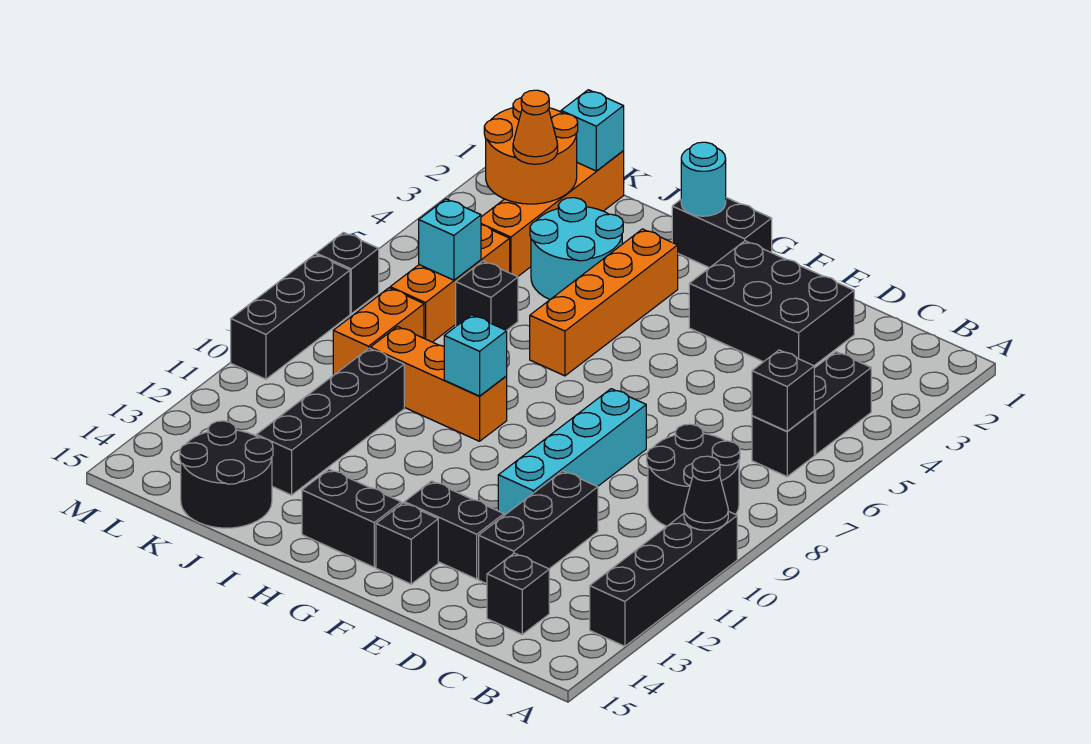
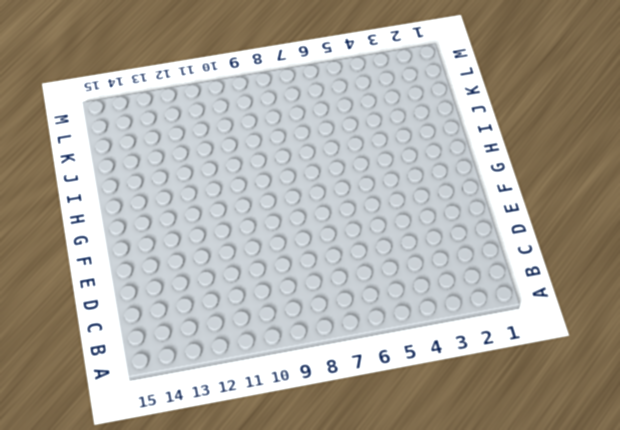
none -> black 1x4 brick [590,511,737,646]
none -> black 1x2 brick [814,352,871,455]
none -> black 1x1 brick [752,411,814,476]
none -> black 2x2 round brick [647,424,740,526]

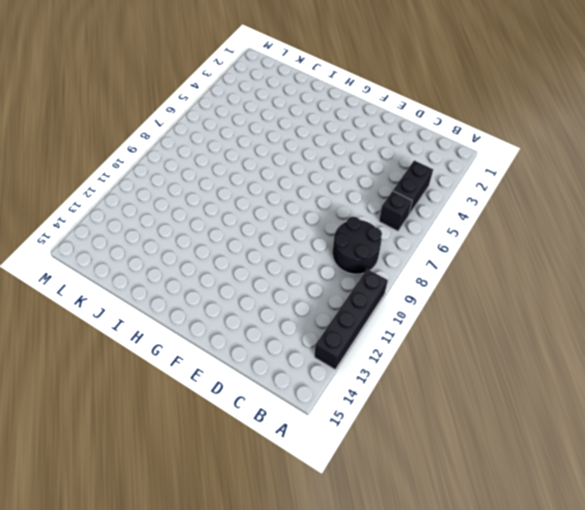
none -> black 1x1 brick [487,553,549,634]
none -> black 2x3 brick [689,241,854,366]
none -> black 1x3 brick [479,471,598,584]
none -> cyan 1x4 brick [498,389,646,515]

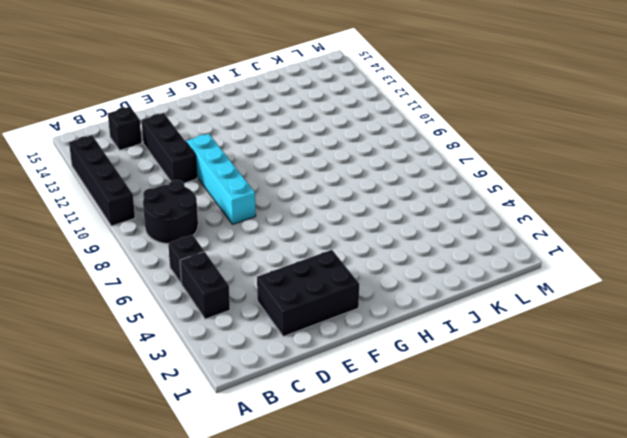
none -> black 1x2 brick [404,481,504,579]
none -> black 1x1 brick [376,503,438,584]
none -> black 1x2 brick [672,198,772,268]
none -> black 1x2 brick [302,469,401,567]

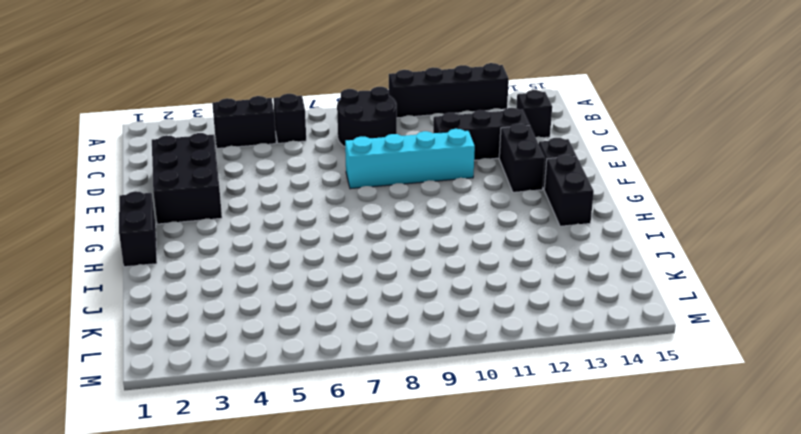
none -> orange 1x4 brick [530,229,678,376]
none -> orange 1x3 brick [370,327,507,441]
none -> cyan 2x2 round brick [530,198,623,299]
none -> black 1x1 brick [456,261,518,331]

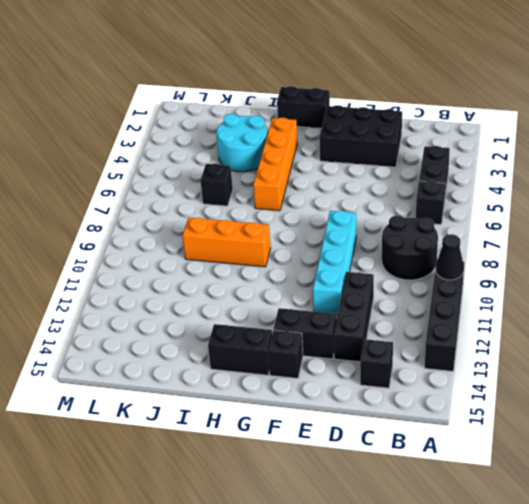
none -> black 1x4 brick [256,348,404,495]
none -> black 2x2 round brick [180,421,273,528]
none -> orange 1x4 brick [481,151,624,277]
none -> orange 1x3 brick [390,225,510,342]

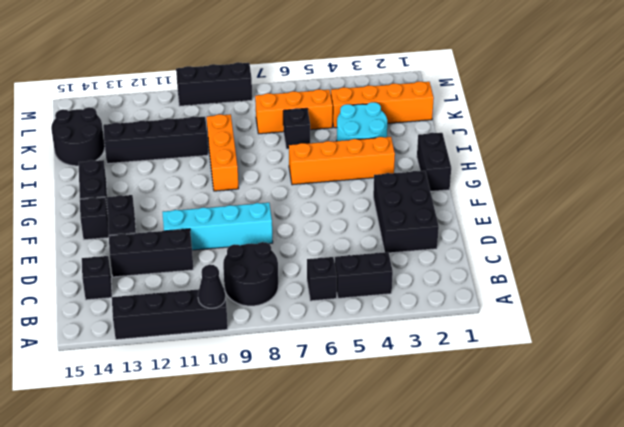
none -> orange 1x2 brick [333,288,424,375]
none -> black 1x1 brick [316,232,379,314]
none -> black 1x1 brick [752,350,814,431]
none -> cyan 1x1 round brick [681,142,726,216]

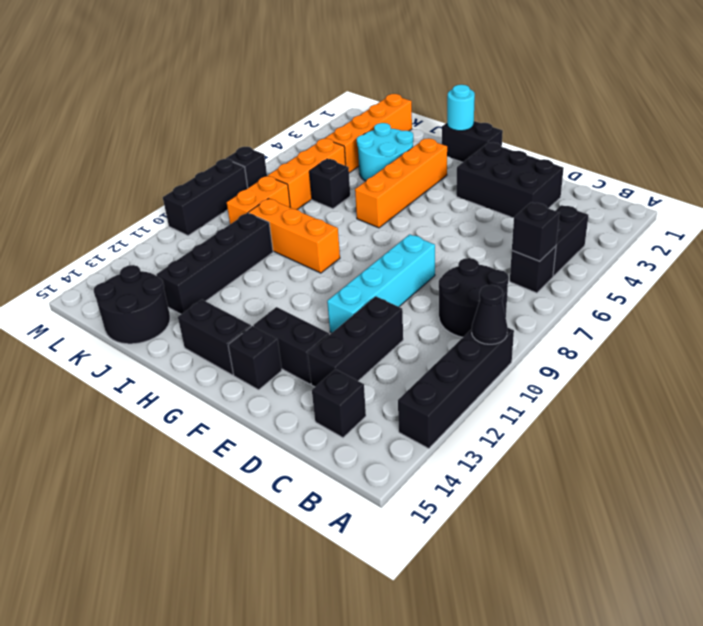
none -> cyan 1x1 brick [444,315,507,396]
none -> cyan 1x1 brick [561,90,624,171]
none -> orange 2x2 round brick [484,98,578,204]
none -> cyan 1x1 brick [419,199,481,280]

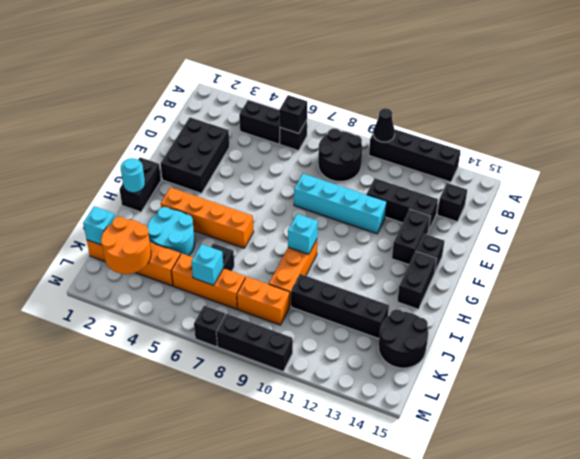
none -> orange 1x1 cone [513,90,558,164]

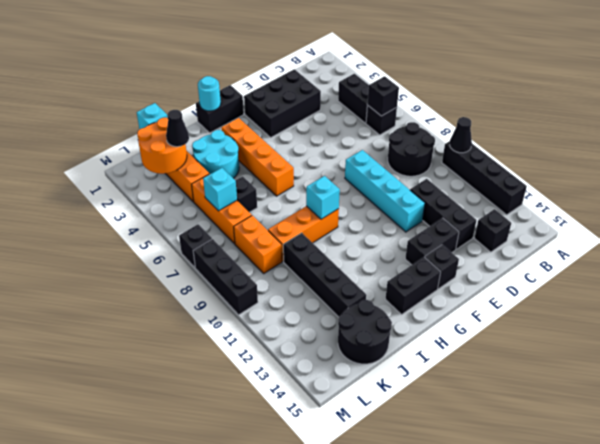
black 1x1 cone [166,110,189,147] -> orange 1x1 cone [513,90,558,164]

